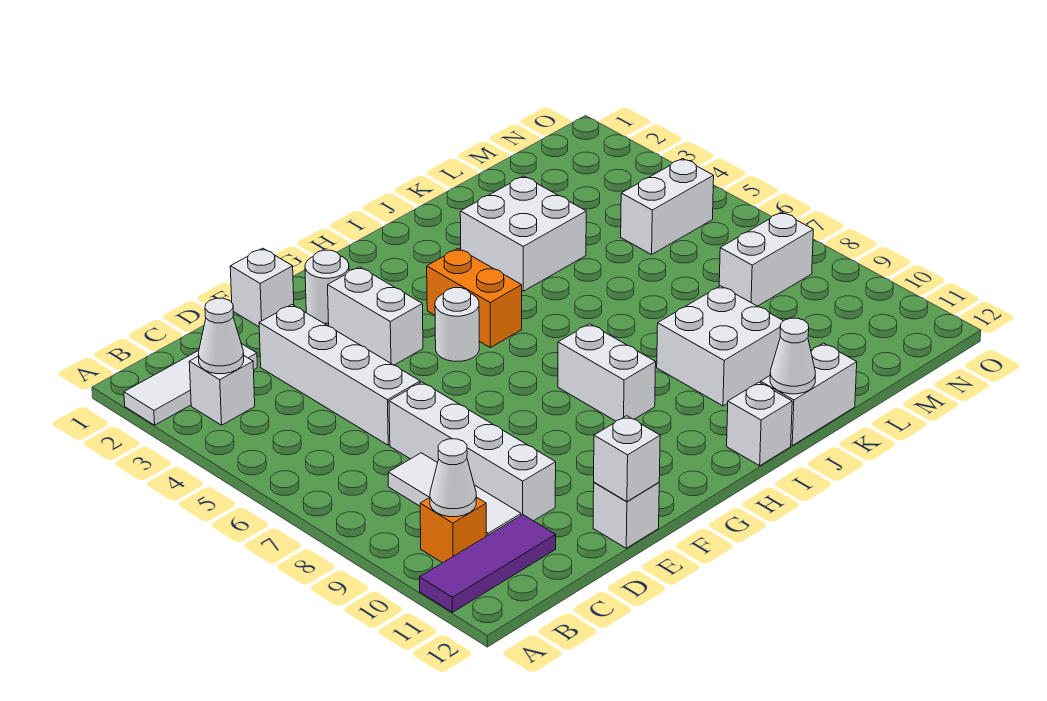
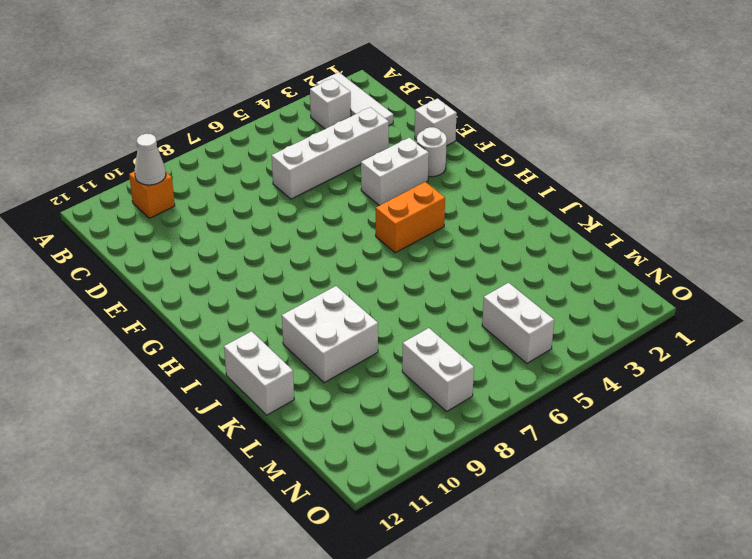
none -> purple 1x3 tile [419,515,556,612]
none -> white 1x3 tile [388,453,521,536]
none -> white 1x4 brick [389,382,556,521]

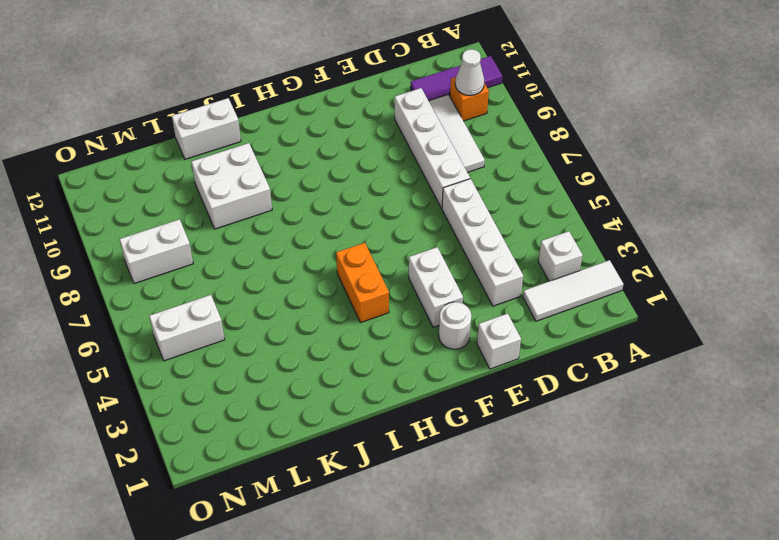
none -> white 1x1 brick [593,482,659,548]
none -> white 1x1 round brick [435,288,479,361]
none -> white 1x2 brick [558,324,656,421]

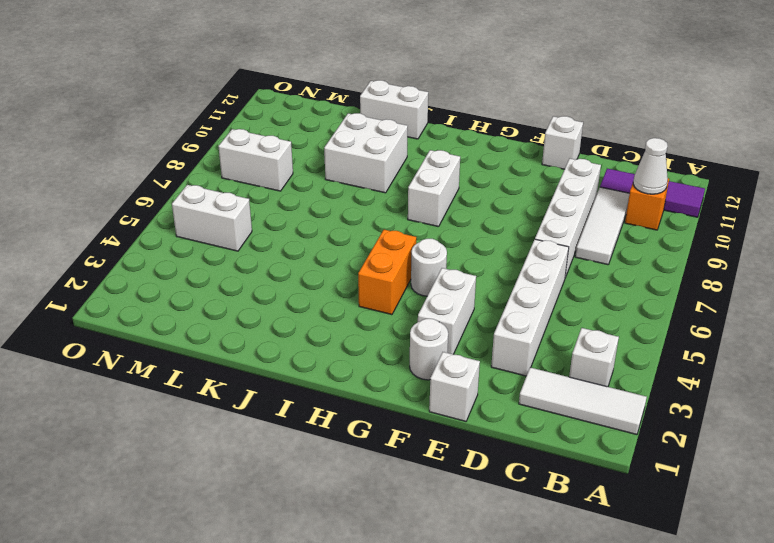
none -> white 1x1 brick [727,382,792,466]
none -> white 2x2 brick [460,176,586,291]
none -> white 1x1 cone [198,298,244,374]

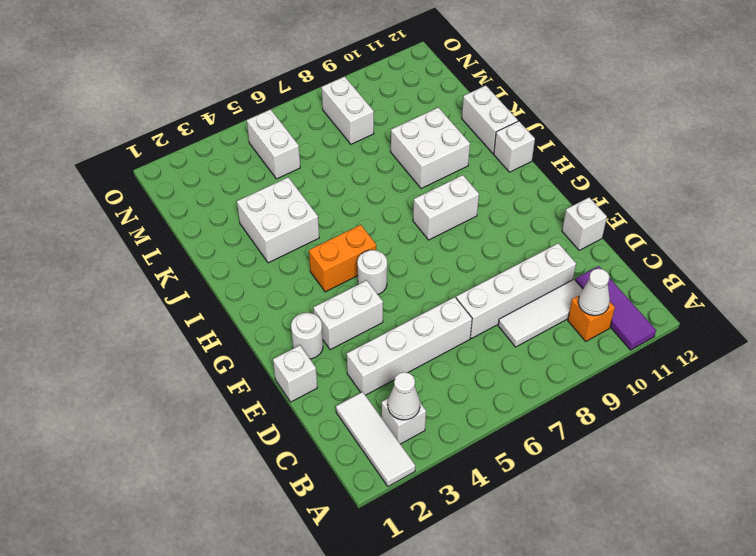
none -> white 1x1 brick [594,416,660,502]
none -> white 1x1 cone [770,318,815,394]

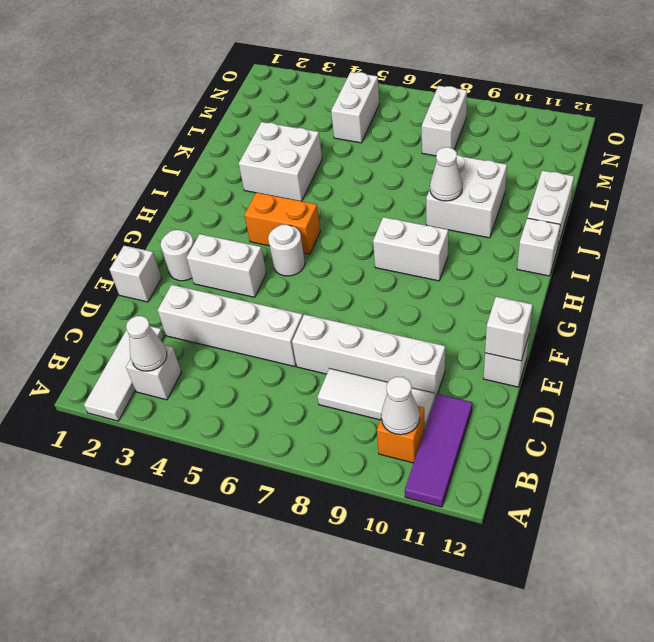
white 1x1 cone [430,147,463,201] -> white 1x1 cone moved to [770,318,815,394]

